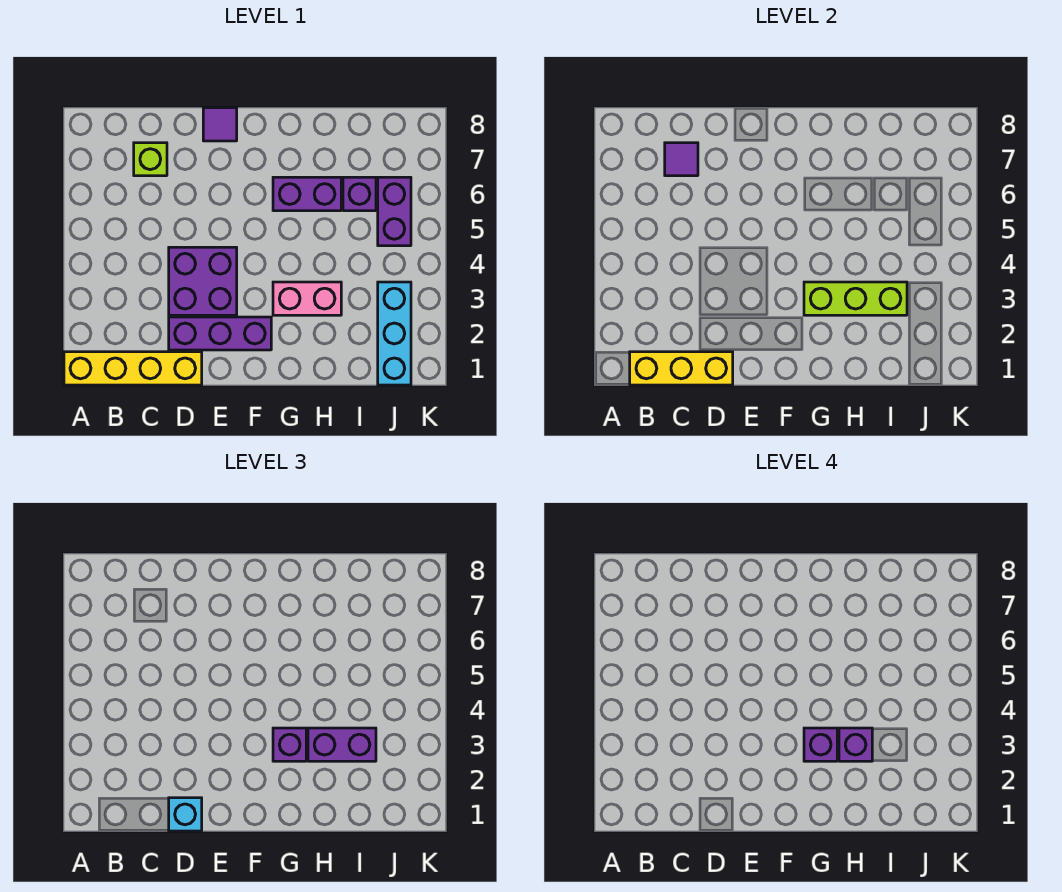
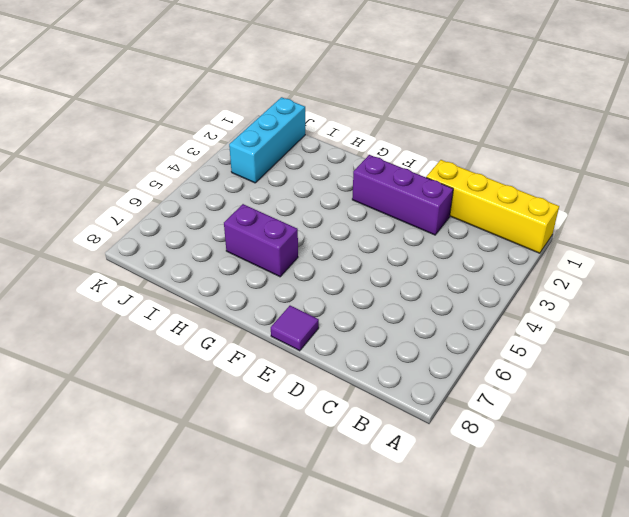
none -> lime 1x1 brick [134,143,167,176]
none -> purple 2x2 brick [169,247,237,315]
none -> pink 1x2 brick [273,282,341,315]

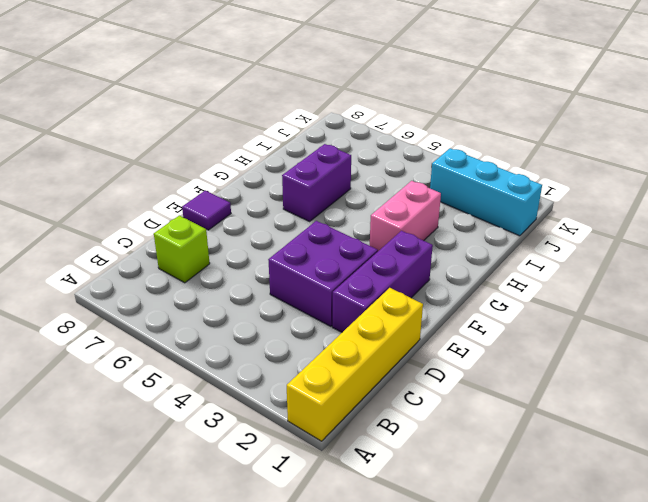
none -> purple 1x1 brick [343,177,376,211]
none -> purple 1x2 brick [378,177,411,246]
none -> yellow 1x3 brick [630,352,733,385]

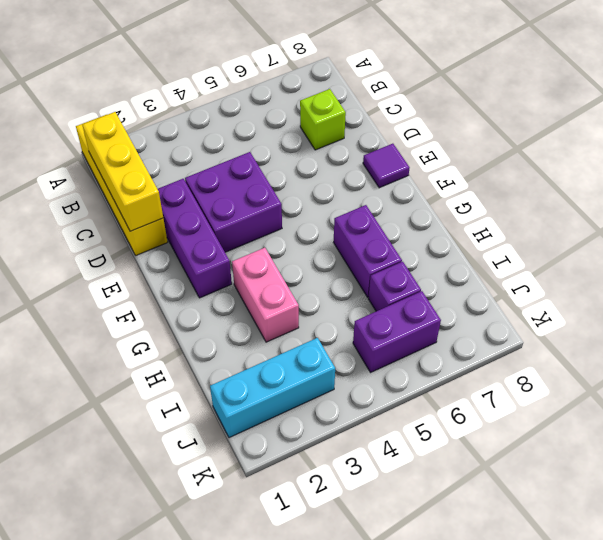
none -> purple 1x1 tile [665,143,698,176]
none -> lime 1x3 brick [804,282,907,315]
none -> cyan 1x1 brick [169,798,202,831]

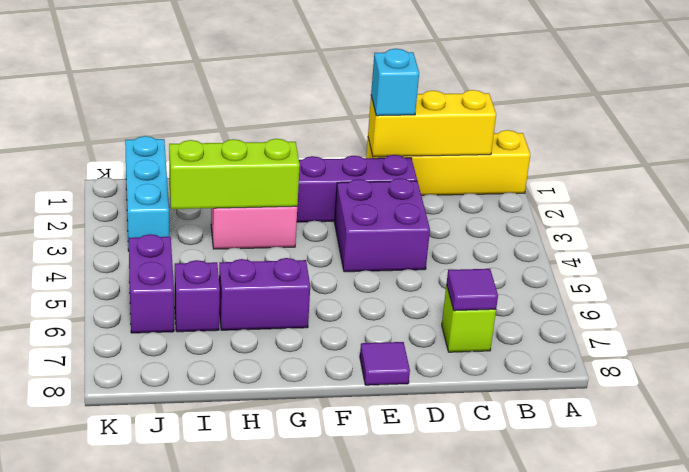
none -> purple 1x1 brick [273,728,306,761]
none -> purple 1x2 brick [308,728,376,761]
none -> purple 1x1 brick [804,728,837,761]

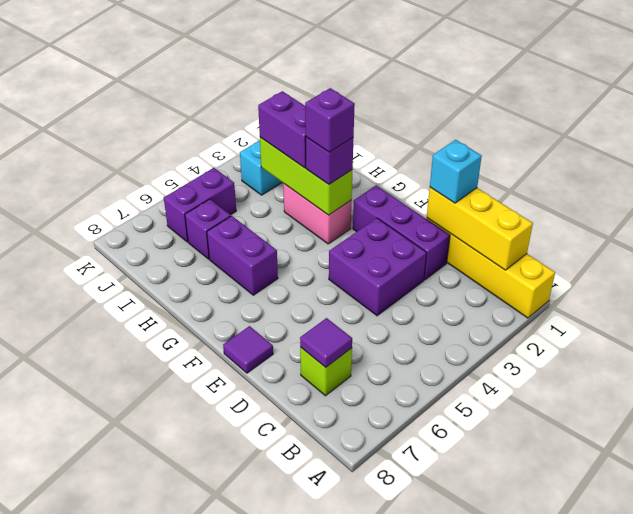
none -> purple 1x1 brick [839,728,872,761]

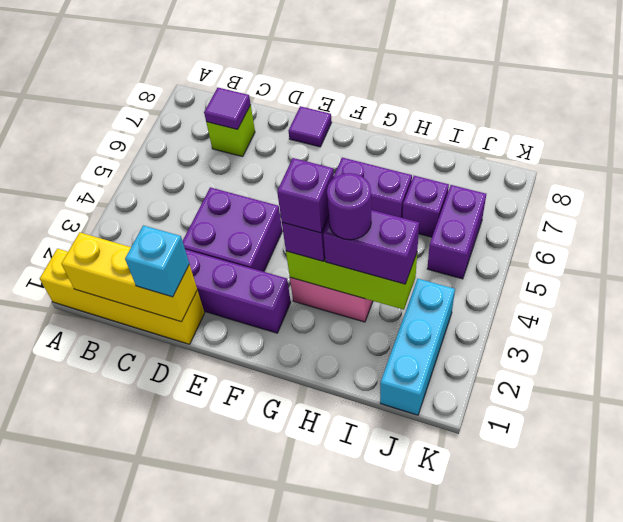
purple 1x1 round brick [327,173,371,240] -> purple 1x1 brick [839,728,872,761]

